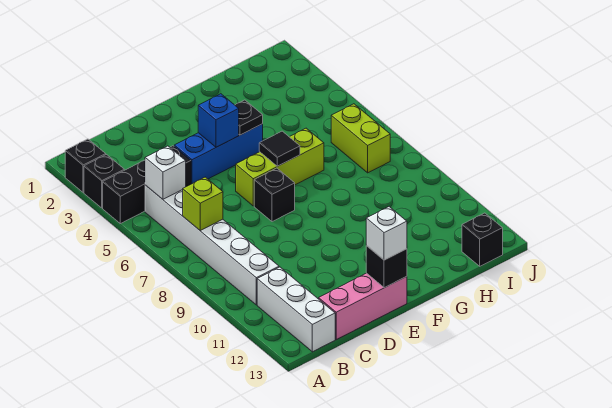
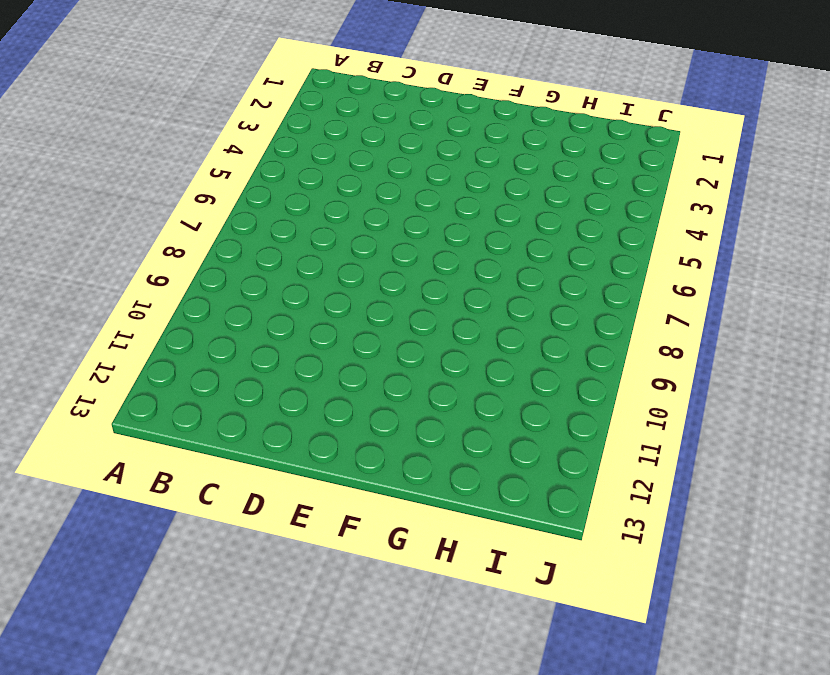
none -> black 1x1 brick [65,139,106,192]
none -> black 1x1 brick [84,155,124,208]
none -> black 1x3 brick [103,146,191,224]

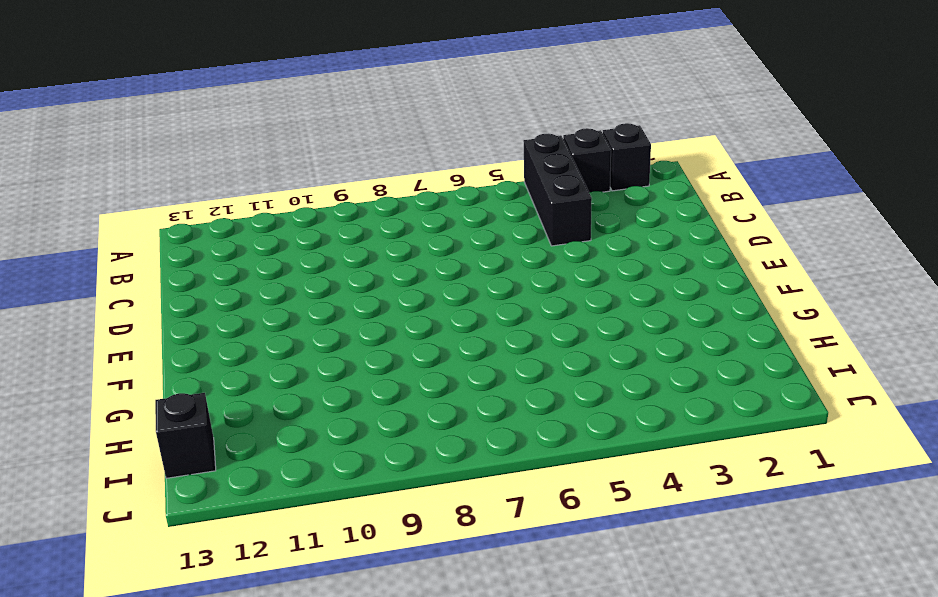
none -> white 1x6 brick [145,185,279,305]
none -> white 1x3 brick [257,267,335,352]
none -> pink 1x3 brick [319,273,407,339]

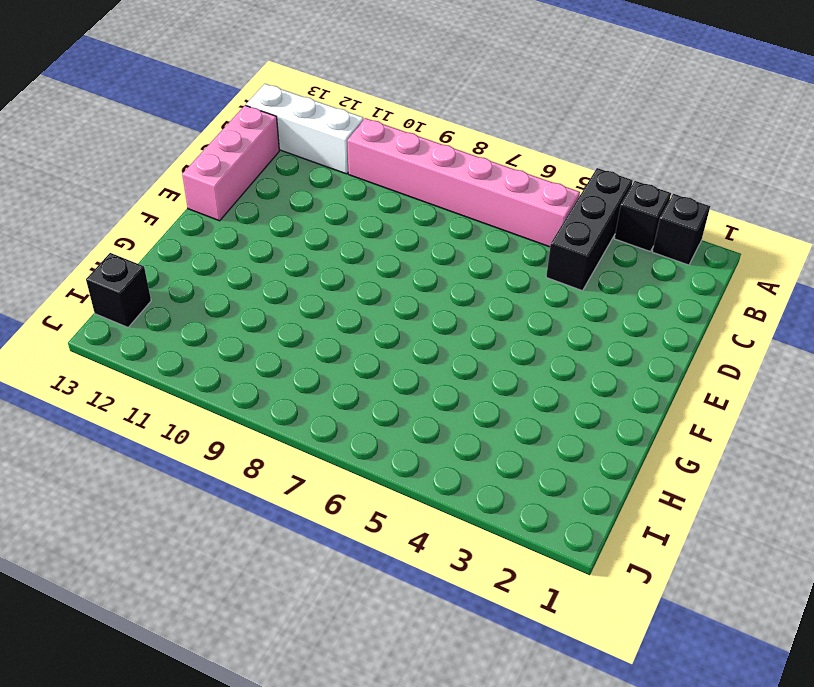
pink 1x6 brick [347,118,580,247] -> white 1x6 brick [145,185,279,305]
none -> blue 1x3 brick [174,124,263,184]
none -> lime 1x3 brick [236,128,324,206]
none -> black 1x1 brick [254,168,295,222]

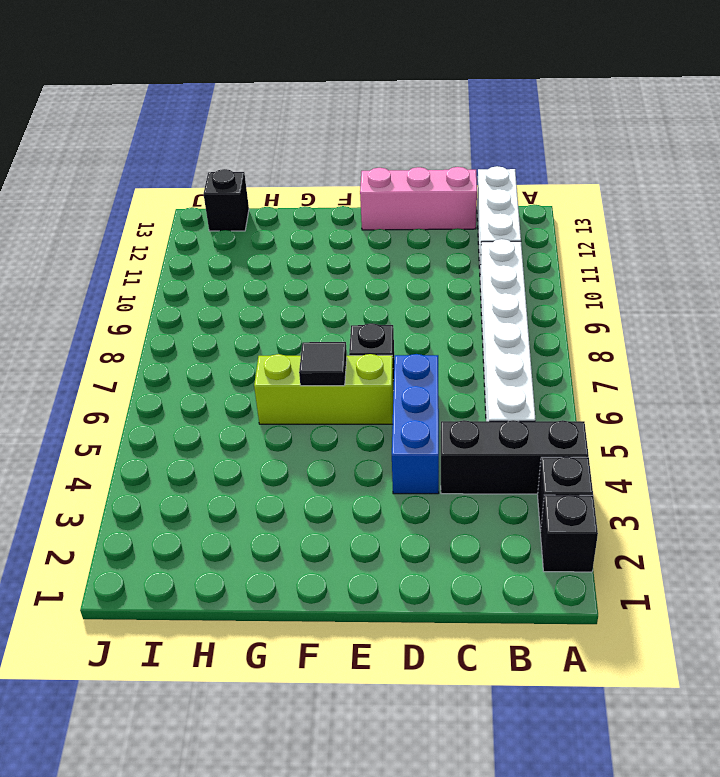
blue 1x3 brick [392,354,439,494] -> blue 1x3 brick turned to [174,124,263,184]
none -> lime 1x2 brick [331,104,390,173]
none -> white 1x1 brick [145,146,186,199]
none -> lime 1x1 brick [183,177,223,231]

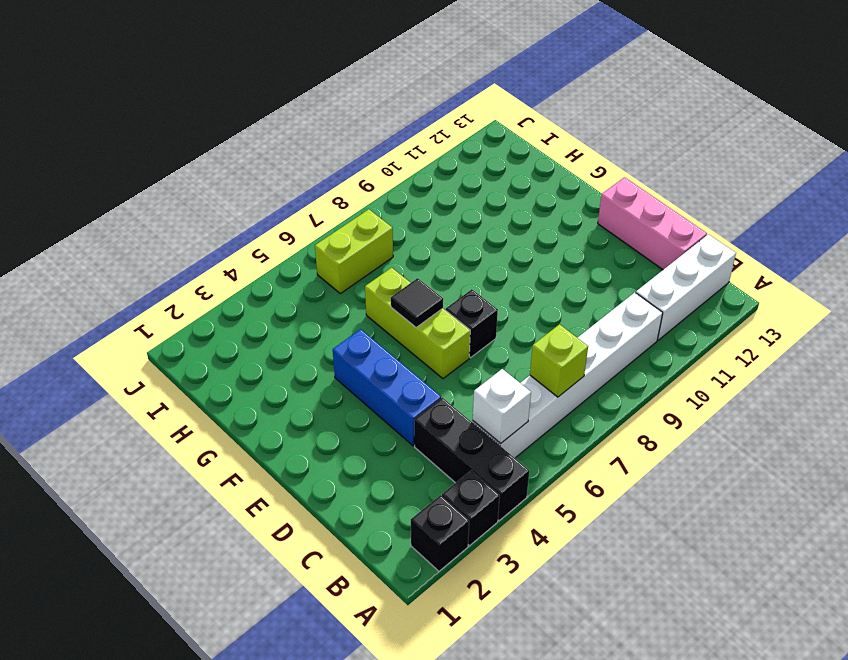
none -> black 1x1 brick [462,213,503,266]
none -> blue 1x1 brick [198,94,239,147]
none -> black 1x1 brick [366,246,407,288]

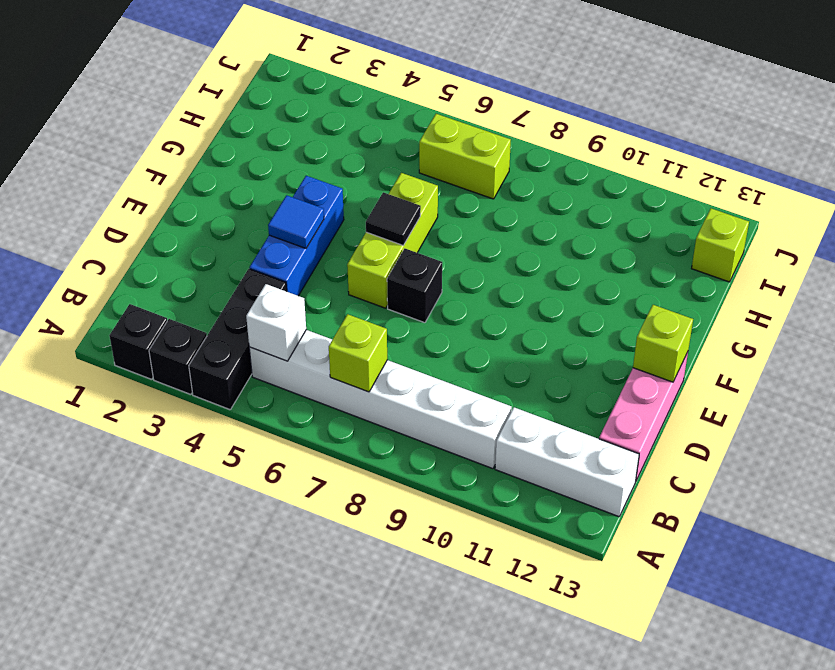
blue 1x1 tile [268,195,324,248] -> blue 1x1 brick [198,94,239,147]
lime 1x1 brick [633,305,693,382] -> black 1x1 brick [366,246,407,288]
lime 1x1 brick [692,208,749,282] -> black 1x1 brick [462,213,503,266]
none -> black 1x1 plate [235,100,263,135]
none -> white 1x1 brick [366,207,407,260]

